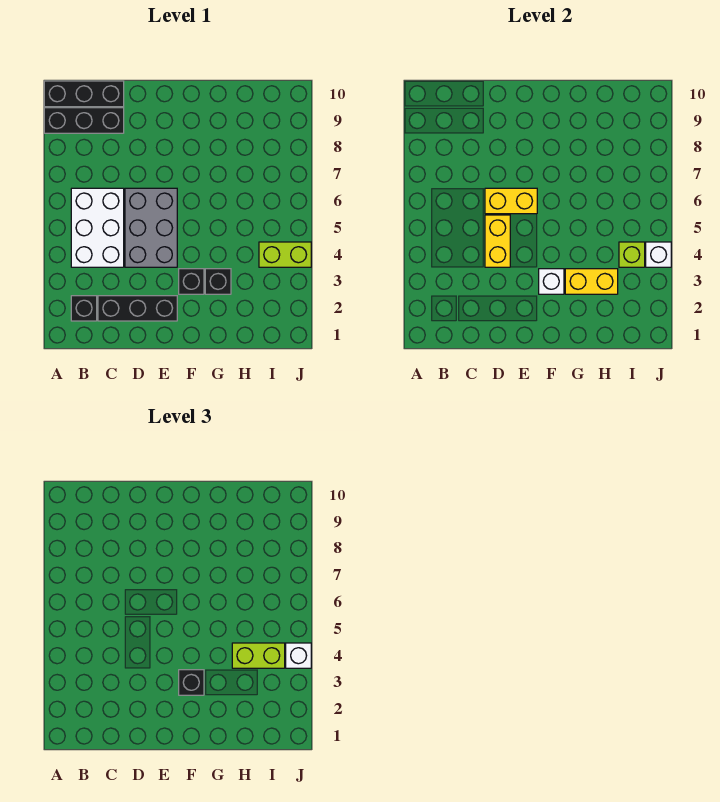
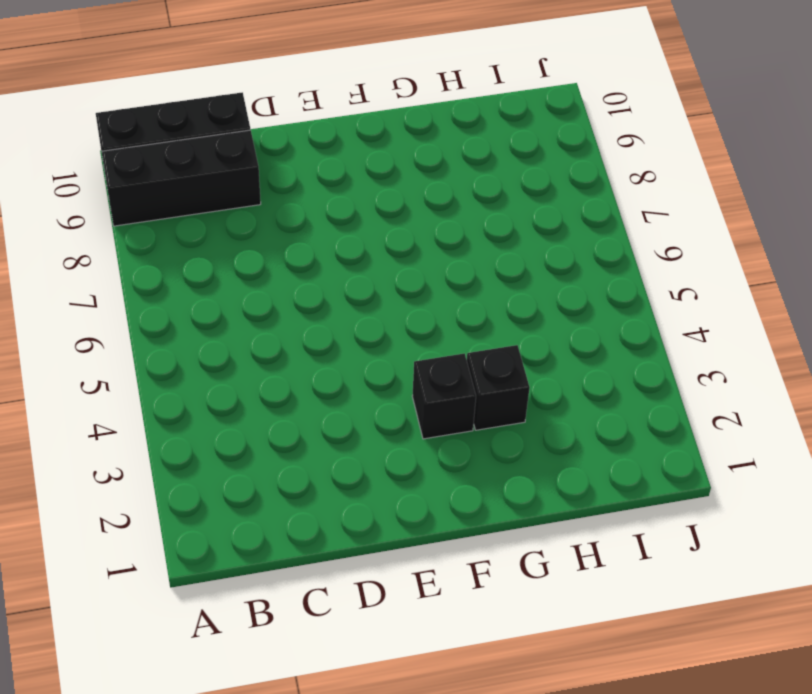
none -> black 1x1 brick [71,296,97,321]
none -> white 2x3 brick [71,188,124,267]
none -> black 1x3 brick [98,296,177,321]

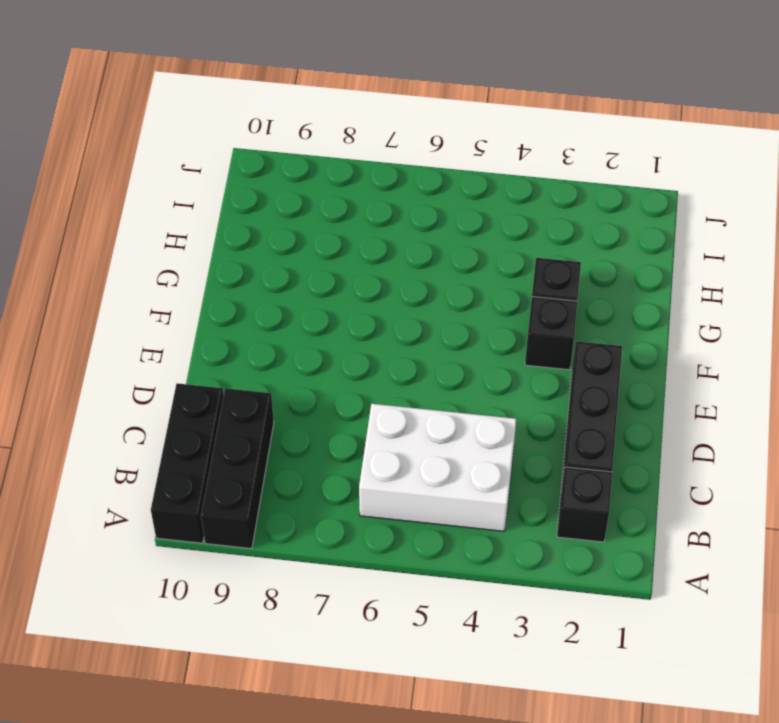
none -> grey 2x3 brick [125,188,177,267]
none -> lime 1x2 brick [259,242,311,267]
none -> yellow 1x2 brick [485,215,510,267]

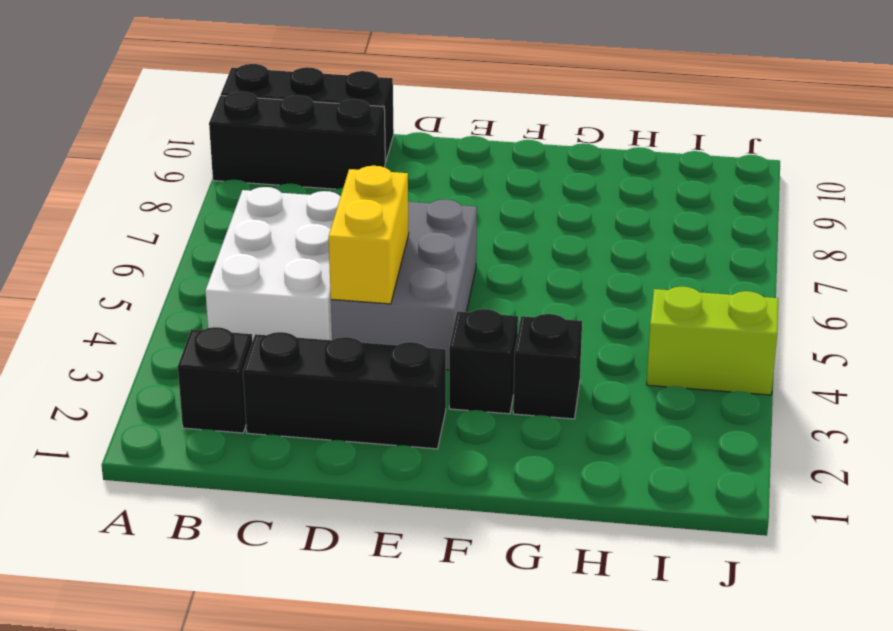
none -> yellow 1x2 brick [485,188,537,214]
none -> white 1x1 brick [539,269,564,294]
none -> yellow 1x2 brick [565,269,618,294]

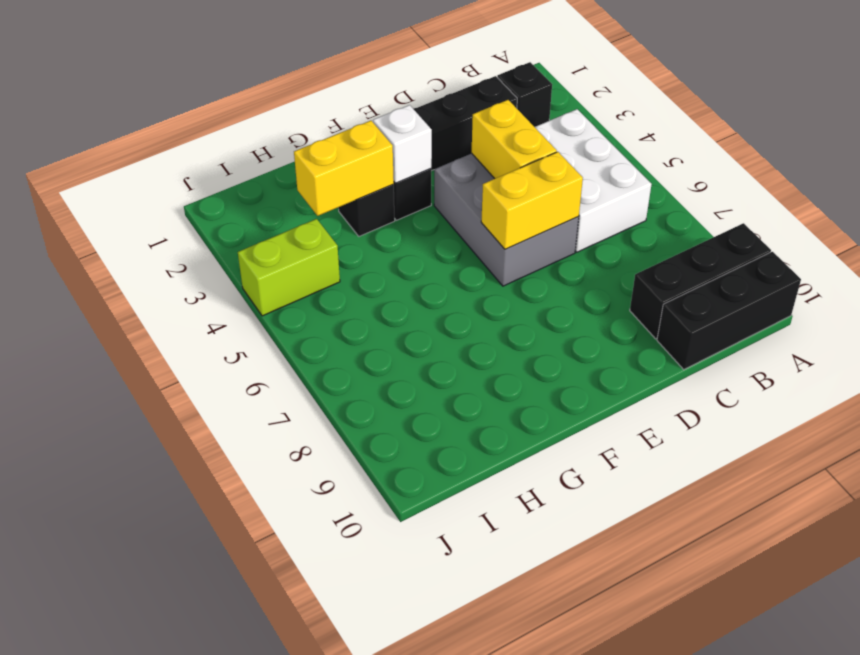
none -> lime 1x1 brick [619,242,645,267]
none -> white 1x1 brick [646,242,671,267]
none -> black 1x1 brick [179,670,204,695]

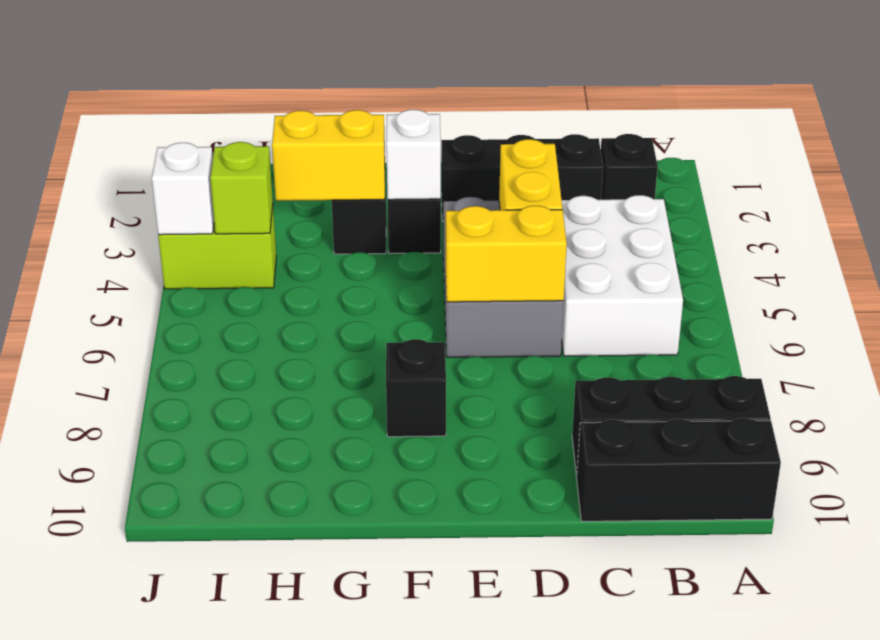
black 1x1 brick [386,339,446,437] -> black 1x1 brick moved to [179,670,204,695]
none -> lime 1x2 brick [232,643,285,668]
none -> white 1x1 brick [286,643,311,668]

